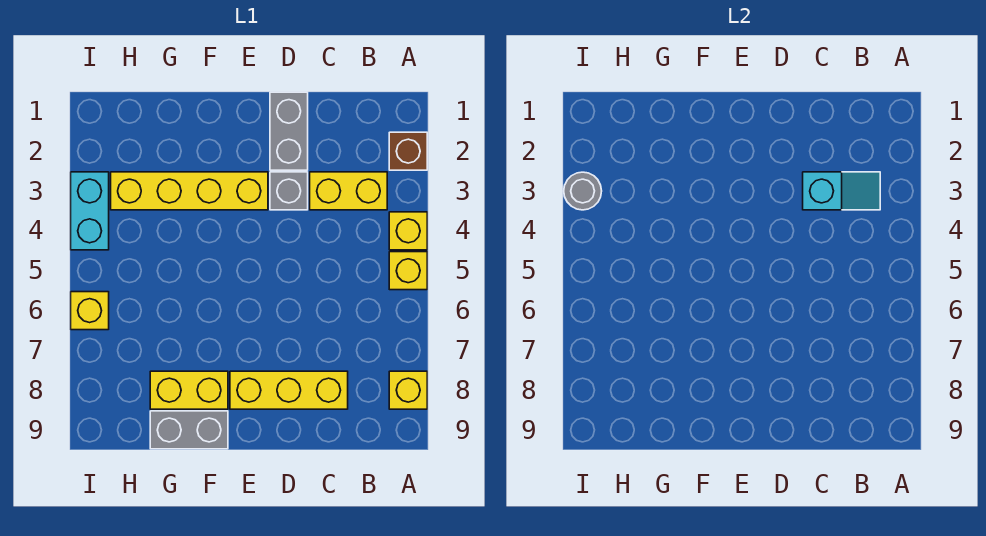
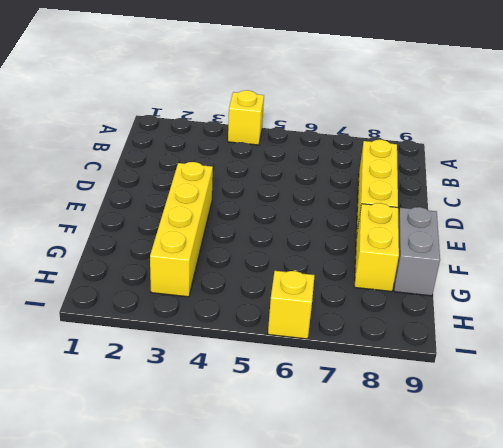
none -> brown 1x1 brick [389,132,427,170]
none -> yellow 1x1 brick [389,252,427,290]
none -> yellow 1x1 brick [389,371,427,409]

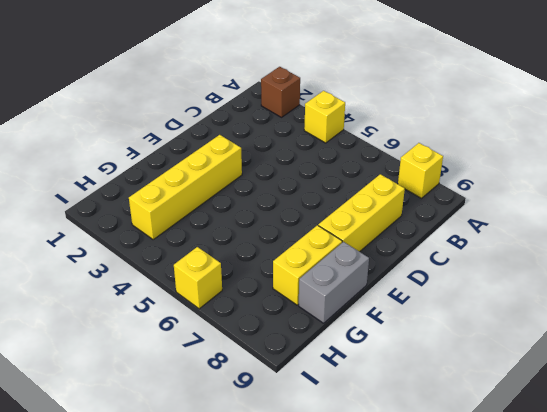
none -> yellow 1x1 brick [389,252,427,290]
none -> yellow 1x2 brick [310,172,387,210]
none -> grey 1x2 brick [270,92,308,170]

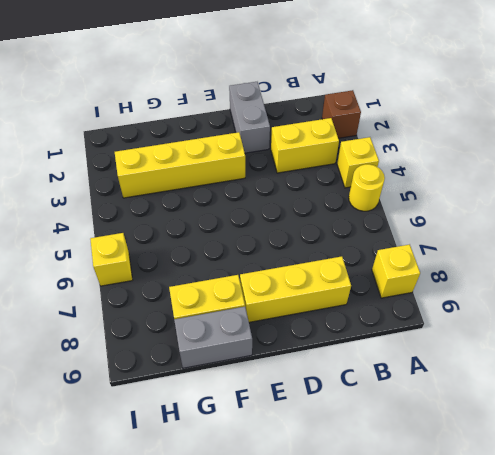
yellow 1x1 round brick [349,164,385,211] -> yellow 1x1 brick [389,252,427,290]
none -> grey 1x1 brick [270,172,308,210]
none -> cyan 1x2 brick [71,172,109,250]
none -> cyan 1x2 slope [803,172,880,210]

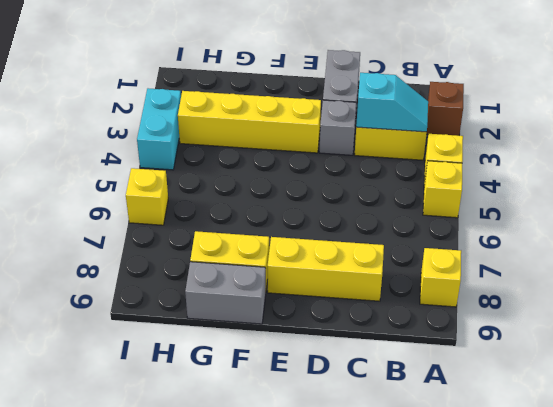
none -> grey 1x1 round brick [564,172,602,210]

